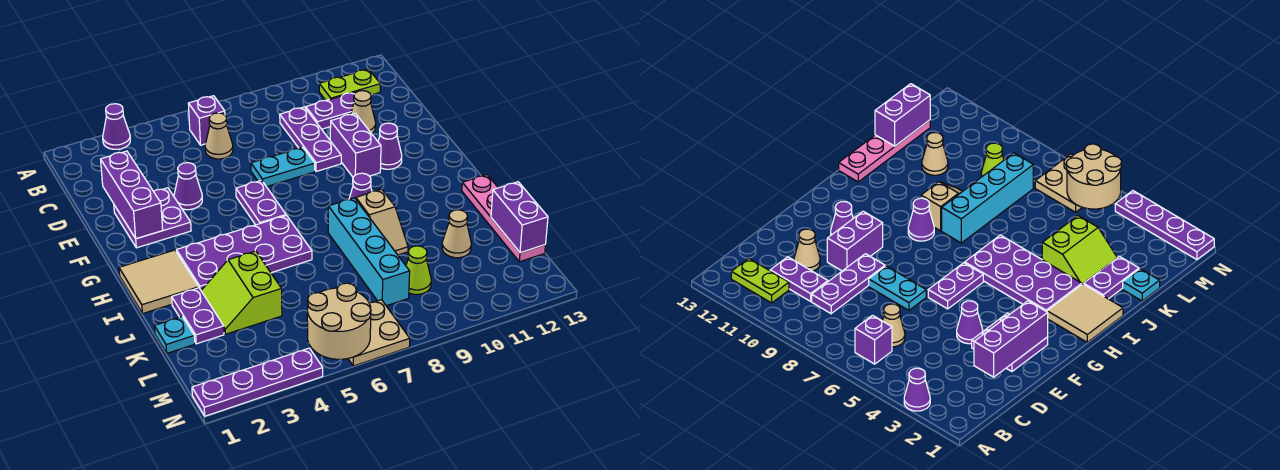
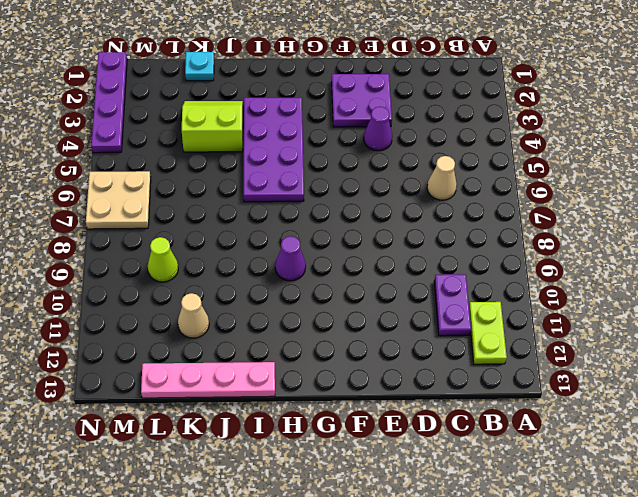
none -> purple 1x1 cone [103,104,130,149]
none -> purple 1x1 brick [188,96,225,145]
none -> purple 1x3 plate [280,107,341,171]

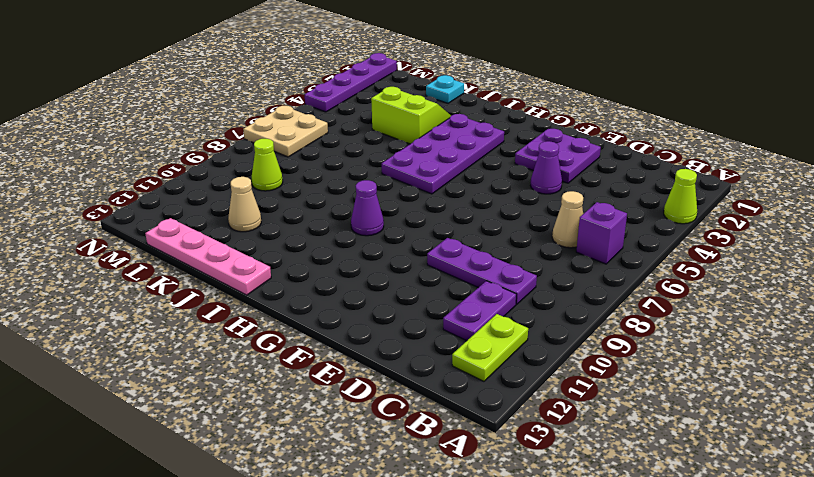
lime 1x1 cone [664,169,697,224] -> purple 1x1 cone [103,104,130,149]
none -> tan 1x1 cone [351,91,376,134]
none -> cyan 1x2 plate [251,147,315,187]
none -> purple 1x2 brick [330,113,381,177]

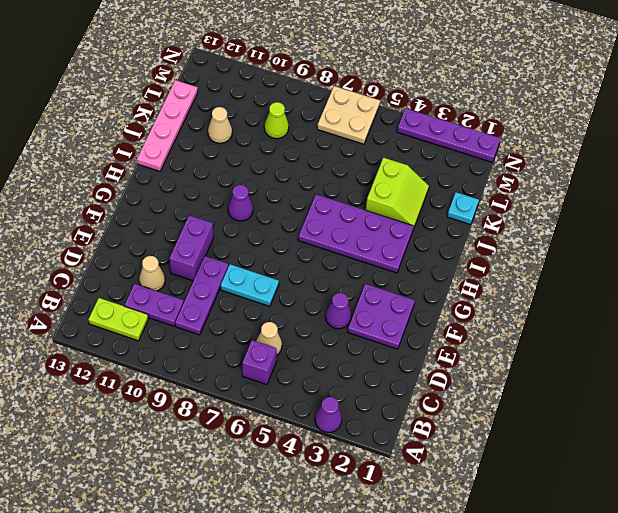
none -> purple 1x2 plate [236,180,286,225]
none -> purple 1x1 cone [378,123,402,169]
none -> tan 2x2 tile [119,250,199,314]

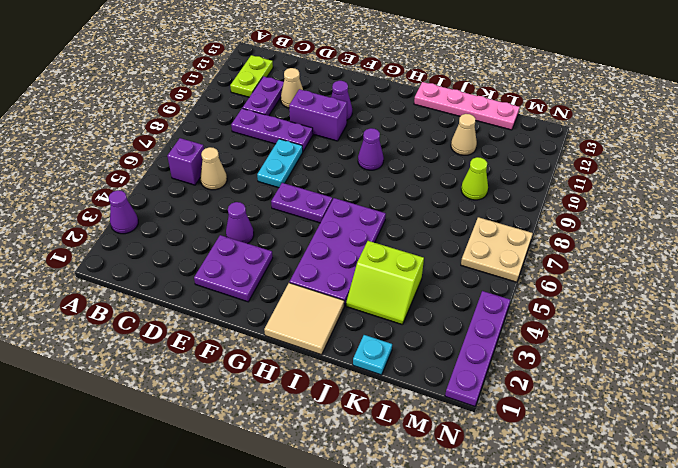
none -> cyan 1x4 brick [328,198,410,306]
none -> tan 1x2 slope [356,189,408,255]
none -> purple 1x2 plate [172,288,224,344]

